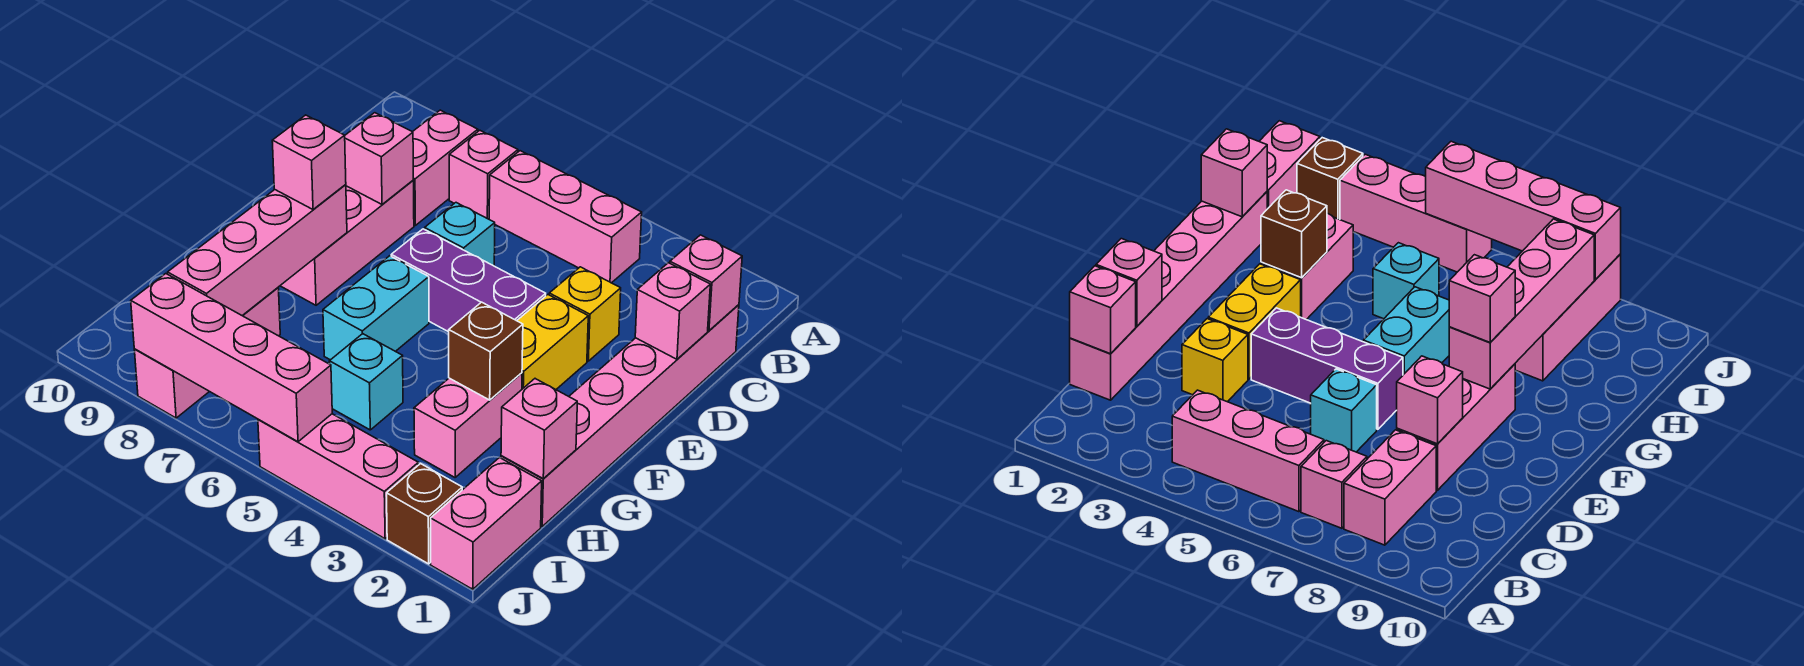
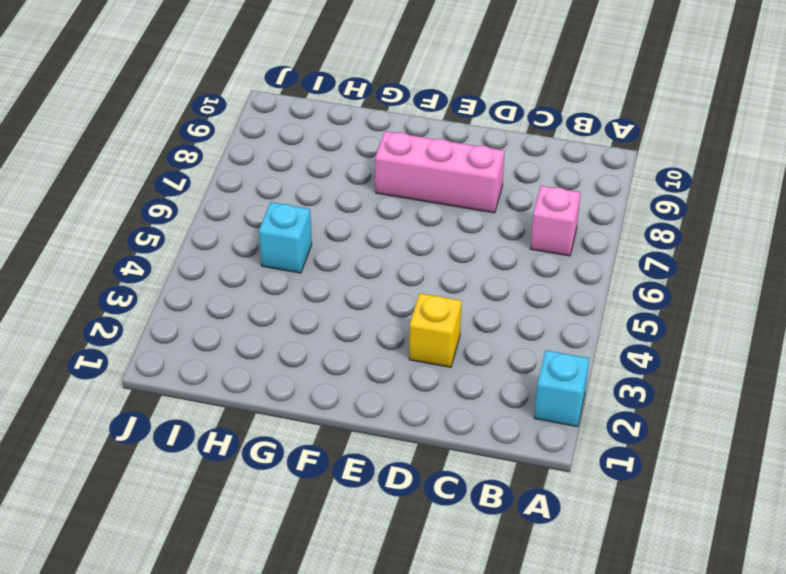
cyan 1x1 brick [534,350,589,427] -> cyan 1x1 brick moved to [425,203,495,266]
none -> pink 1x3 brick [489,151,642,283]
none -> pink 1x2 brick [413,110,478,225]
none -> pink 1x6 brick [501,305,739,526]

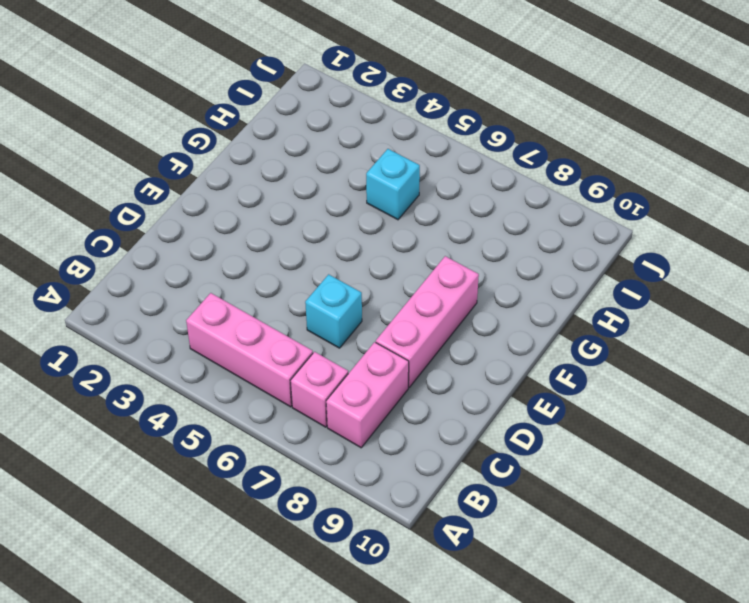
none -> pink 1x6 brick [501,305,739,526]
none -> yellow 1x1 brick [549,267,621,361]
none -> yellow 1x2 brick [517,295,588,389]

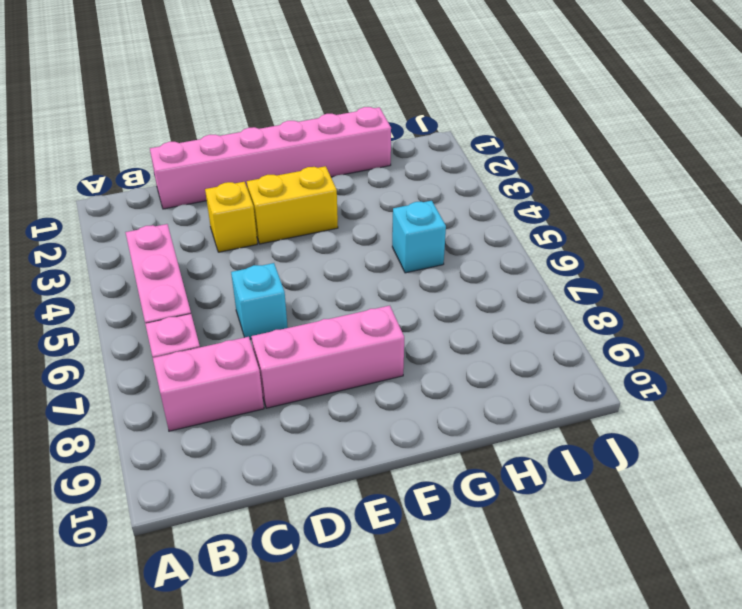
none -> purple 1x3 brick [391,229,546,332]
none -> cyan 1x2 brick [323,256,429,360]
none -> pink 1x2 brick [414,373,522,477]

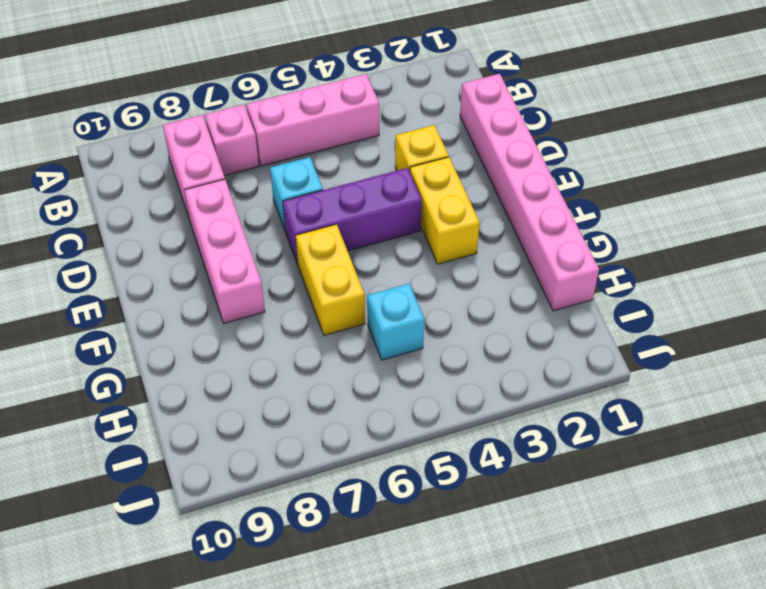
yellow 1x2 brick [296,224,365,335] -> cyan 1x2 brick [323,256,429,360]
none -> pink 1x2 brick [414,373,522,477]
none -> pink 1x3 brick [134,288,280,418]
none -> pink 1x2 brick [431,457,542,589]

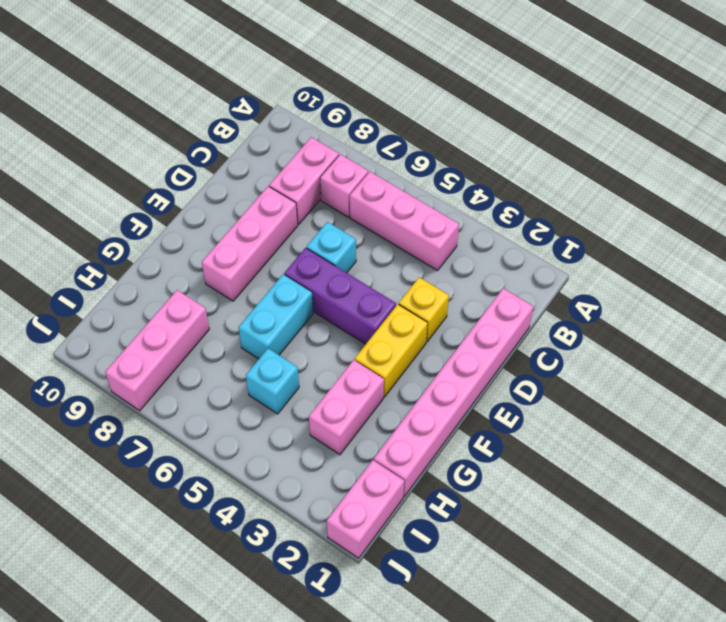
none -> brown 1x1 brick [387,464,462,564]
none -> pink 1x3 brick [258,414,418,539]
none -> pink 1x1 brick [670,235,742,331]

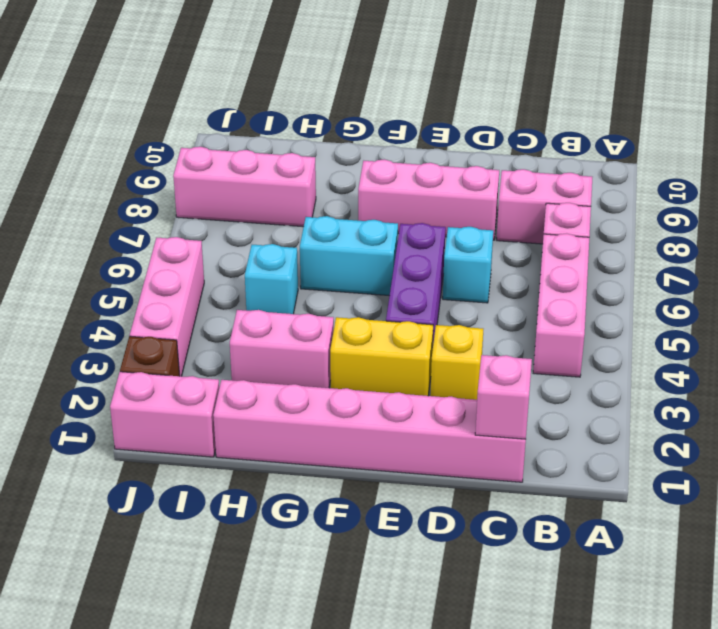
none -> pink 1x1 brick [635,263,710,359]
none -> pink 1x1 brick [345,113,413,204]
none -> pink 1x4 brick [168,185,347,316]

